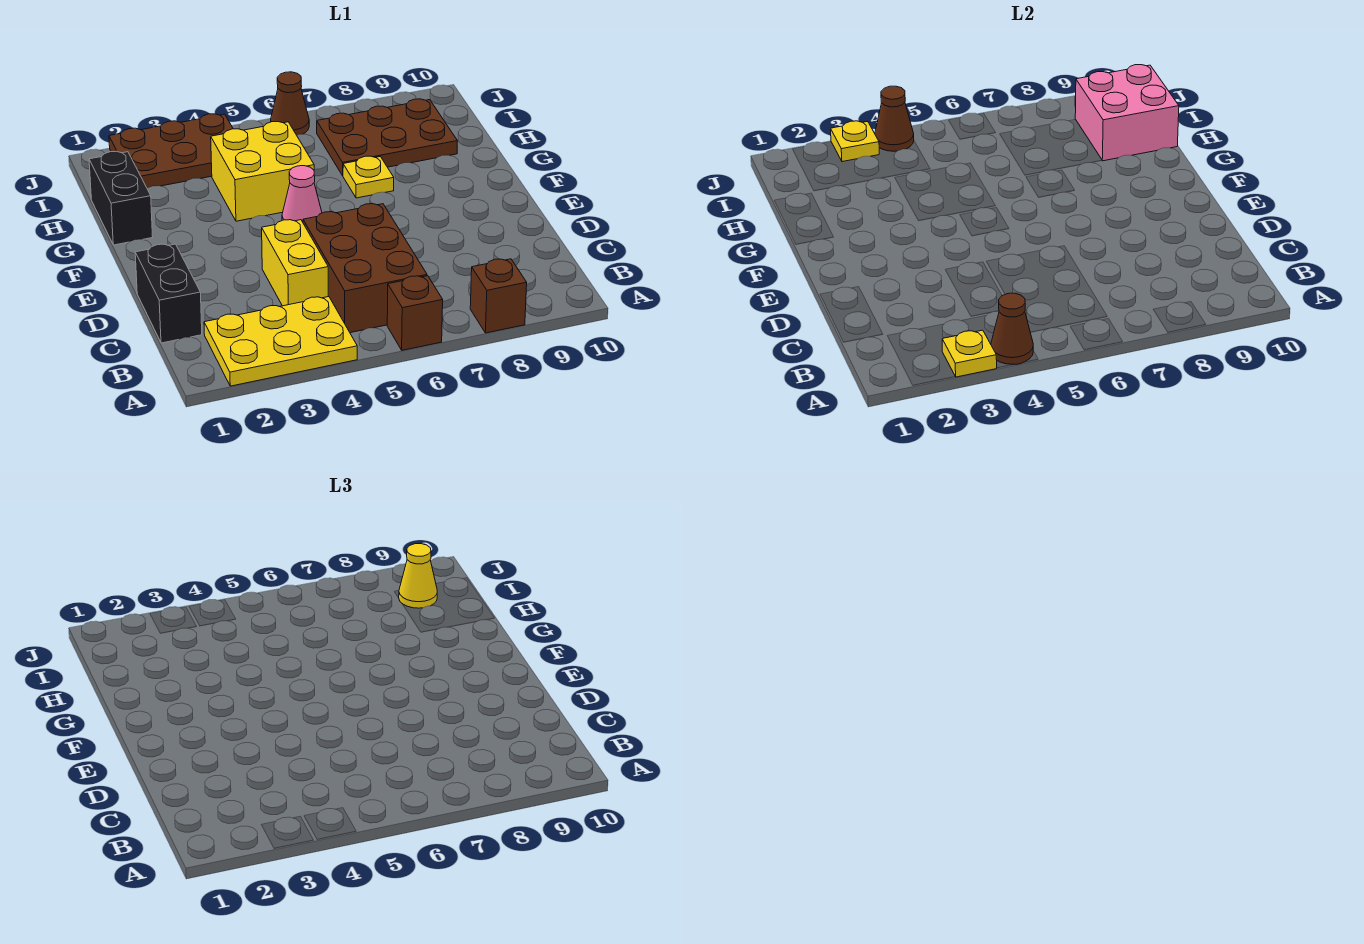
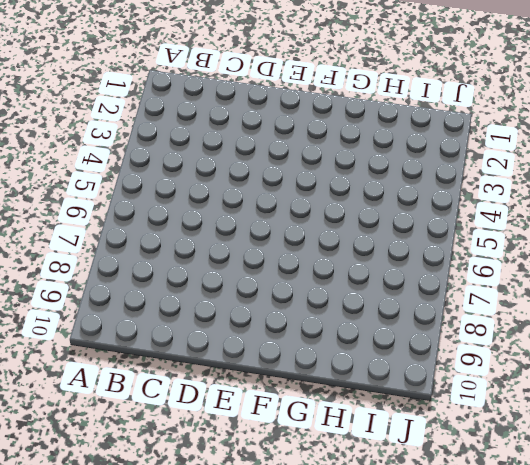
none -> yellow 2x3 plate [204,297,357,386]
none -> brown 1x1 brick [387,276,443,350]
none -> brown 1x1 brick [470,259,527,333]

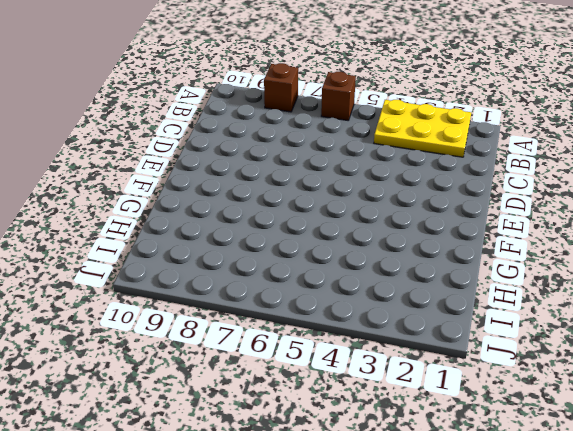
none -> brown 2x3 brick [303,204,427,333]
none -> black 1x2 brick [135,244,202,343]
none -> yellow 1x2 brick [262,220,328,306]

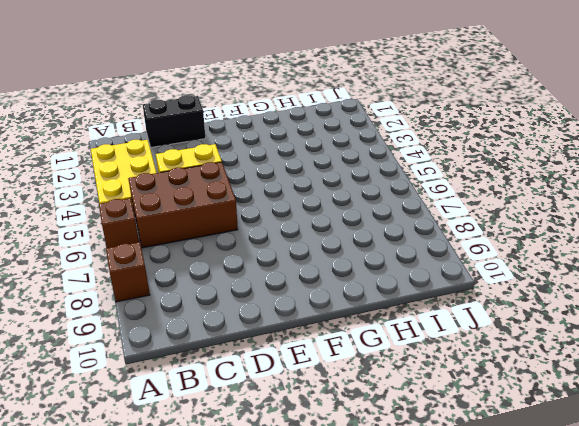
none -> pink 1x1 cone [282,166,322,222]
none -> black 1x2 brick [89,151,153,245]
none -> yellow 2x2 brick [211,122,314,221]

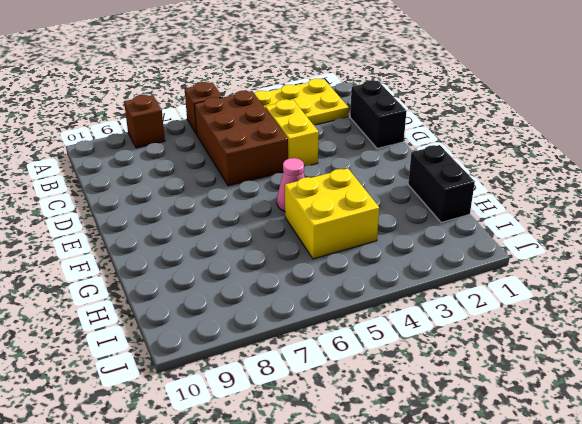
none -> yellow 1x1 plate [343,156,394,198]
none -> brown 2x3 plate [317,99,457,176]
none -> brown 2x3 plate [109,114,233,188]

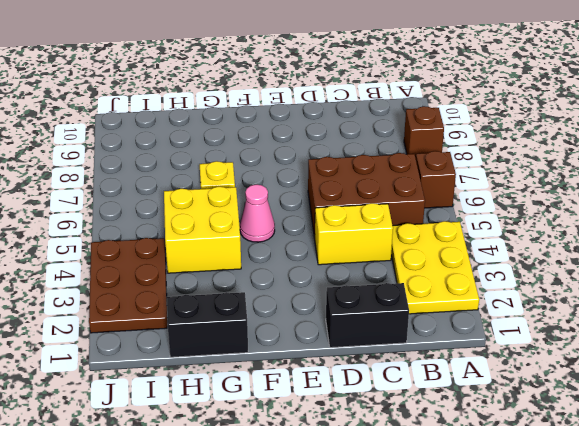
none -> brown 2x3 plate [317,99,457,176]
none -> brown 1x1 cone [271,72,309,135]
none -> yellow 1x1 plate [942,330,997,377]

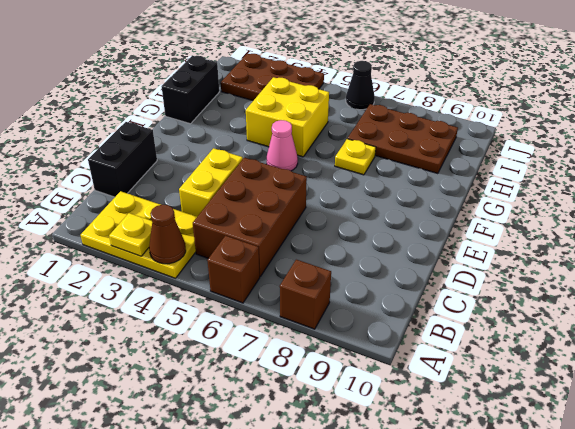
black 1x1 cone [346,61,375,110] -> brown 1x1 cone [271,72,309,135]
none -> pink 2x2 brick [1075,65,1179,161]
none -> yellow 1x1 plate [831,121,879,162]
none -> brown 1x1 cone [875,86,914,151]

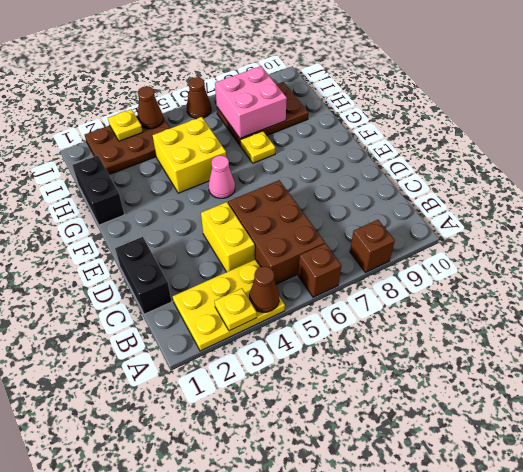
pink 2x2 brick [215,66,287,138] -> pink 2x2 brick moved to [1075,65,1179,161]
none -> yellow 1x1 cone [399,544,437,608]

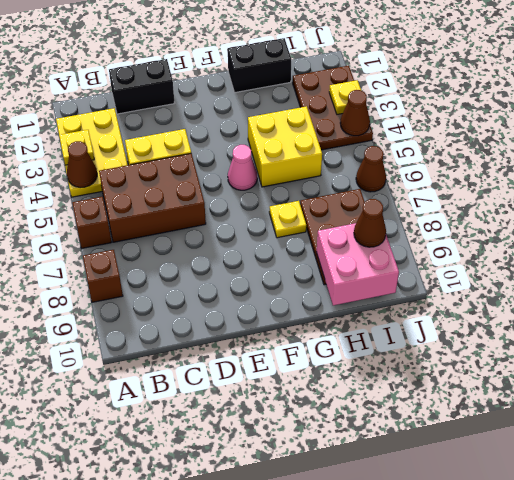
brown 1x1 cone [354,199,386,247] -> yellow 1x1 cone [399,544,437,608]

